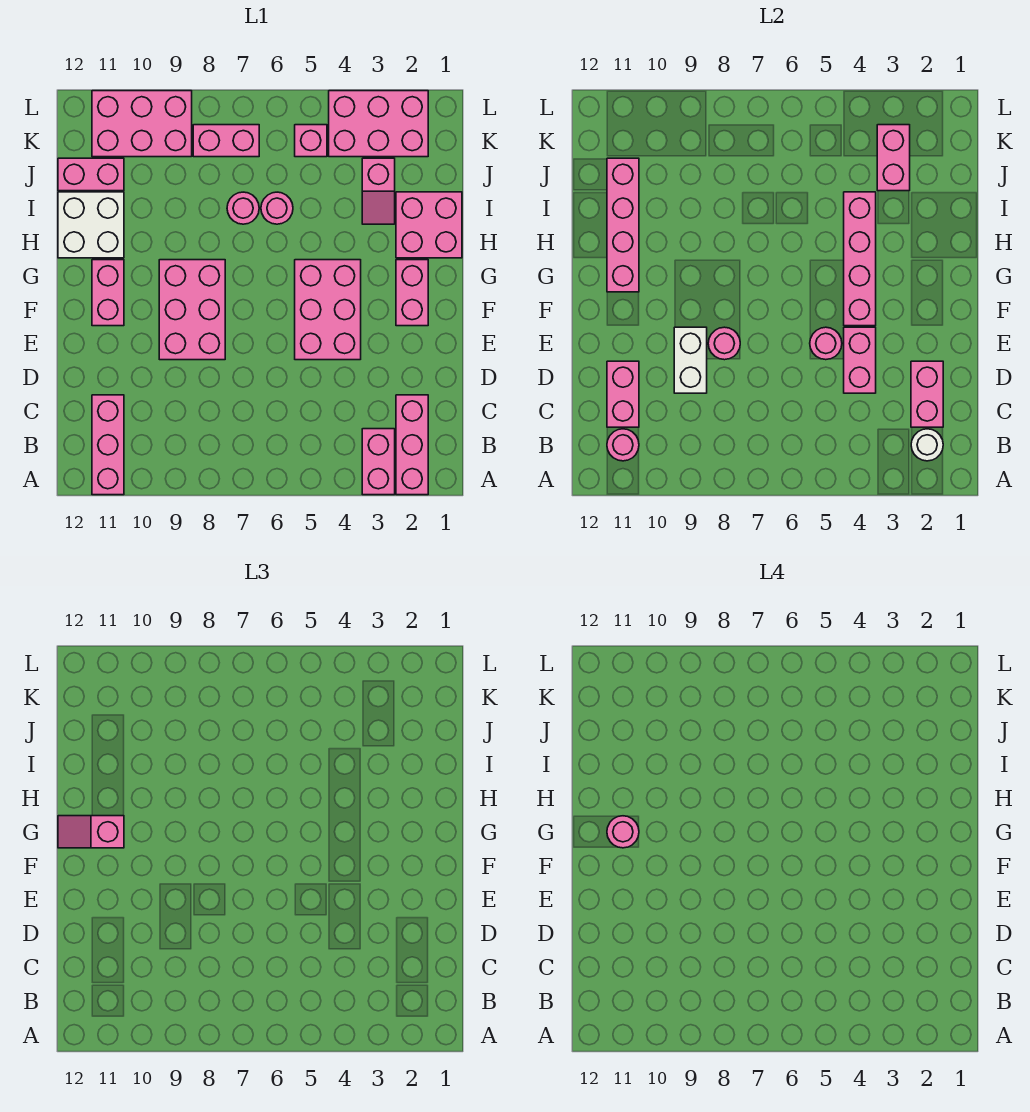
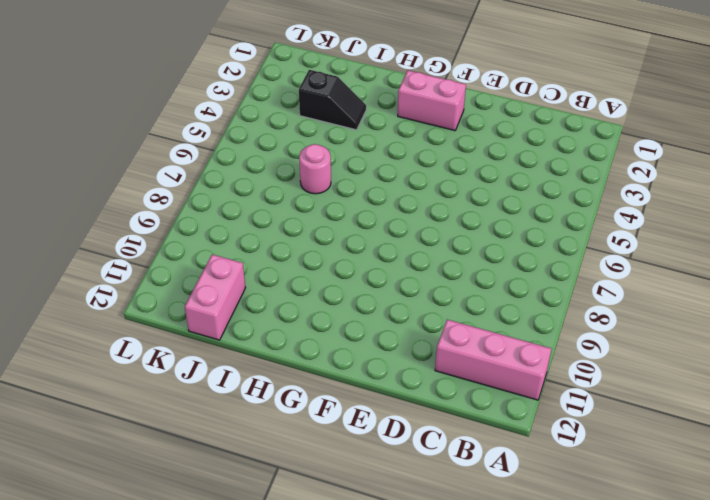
black 1x2 slope [299,70,366,130] -> pink 1x2 slope [362,158,395,224]
none -> pink 1x3 brick [396,395,428,495]
none -> pink 1x2 brick [362,429,395,495]
none -> pink 2x3 brick [295,260,361,360]
none -> pink 2x3 brick [159,260,225,360]

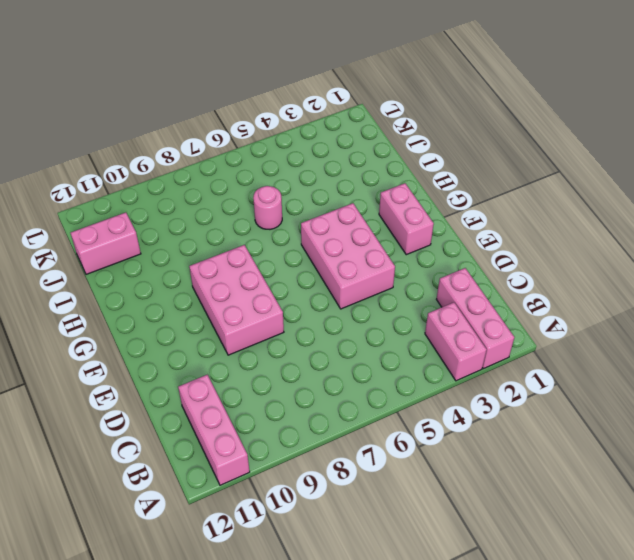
none -> pink 1x2 brick [92,260,124,326]
none -> pink 2x2 brick [396,192,462,258]
none -> white 2x2 brick [58,192,124,258]
none -> pink 1x2 slope [362,158,395,224]

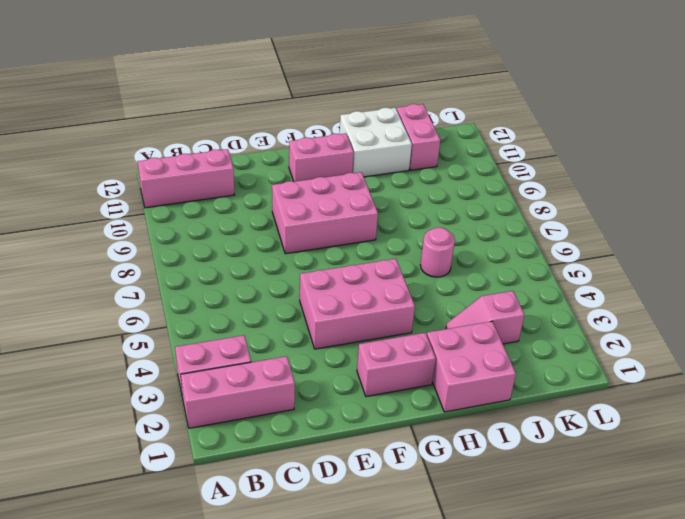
none -> pink 1x1 round brick [227,192,259,224]
none -> pink 2x3 brick [329,91,428,157]
none -> pink 1x1 brick [295,125,327,157]
none -> pink 1x2 brick [193,125,259,157]

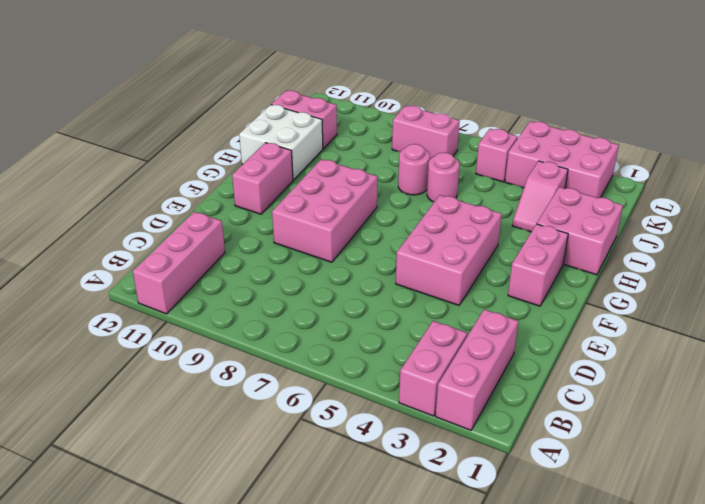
none -> pink 2x3 brick [92,91,192,157]
none -> white 1x1 round brick [911,429,943,461]
none -> pink 1x1 round brick [607,429,639,461]
none -> pink 1x2 brick [911,361,943,427]

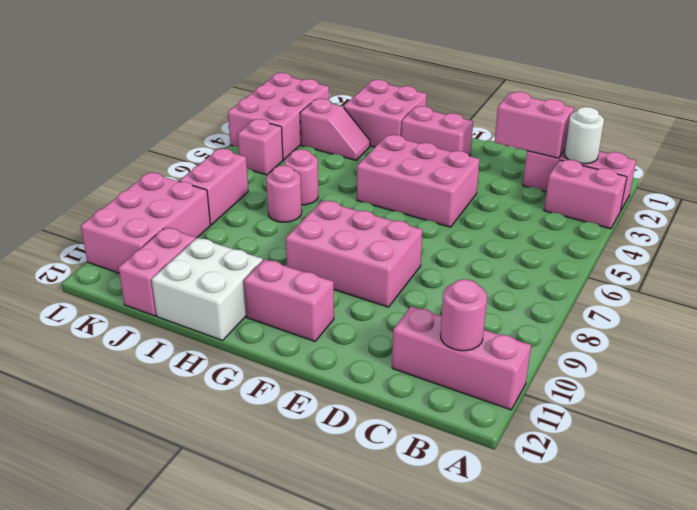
none -> pink 1x2 brick [607,361,639,427]
none -> pink 1x2 brick [844,327,876,393]
none -> white 1x2 brick [674,327,707,393]
none -> pink 1x1 round brick [810,327,842,360]

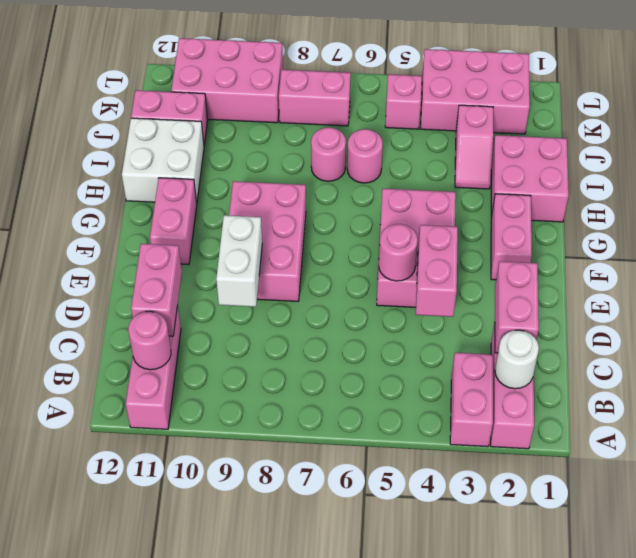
none -> pink 1x1 round brick [708,327,740,360]
none -> pink 1x4 brick [844,192,876,326]
none -> pink 1x4 brick [607,158,639,292]
none -> pink 1x2 brick [877,125,910,191]

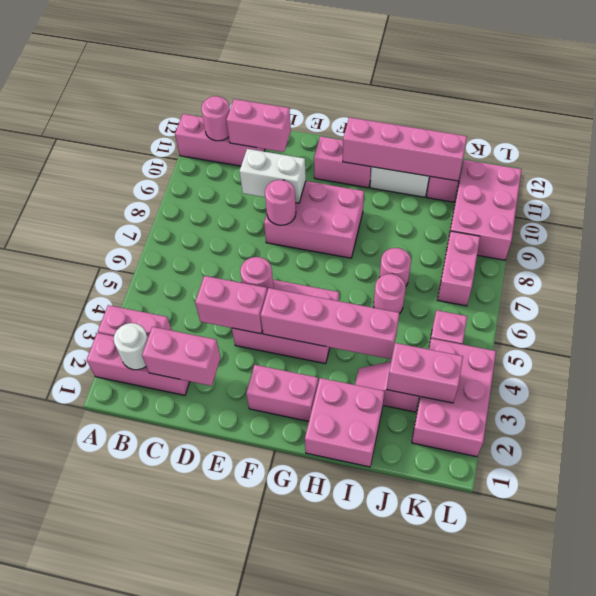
none -> pink 1x2 slope [58,816,124,848]
none -> pink 1x1 round brick [607,816,639,848]

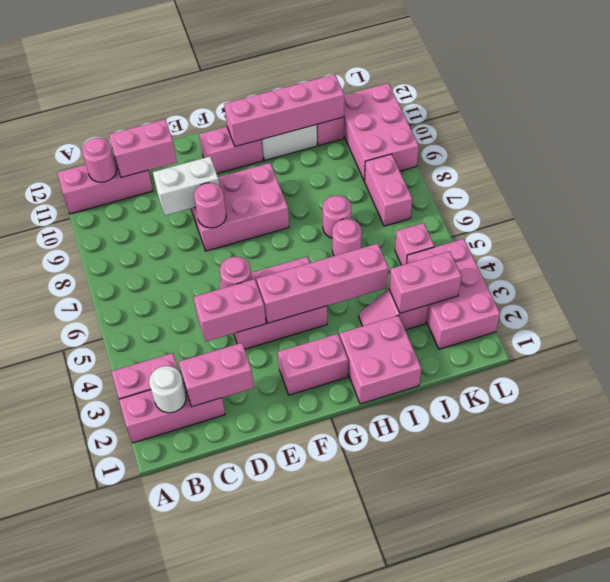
none -> pink 1x2 slope [58,816,124,848]
none -> pink 1x1 round brick [607,816,639,848]

